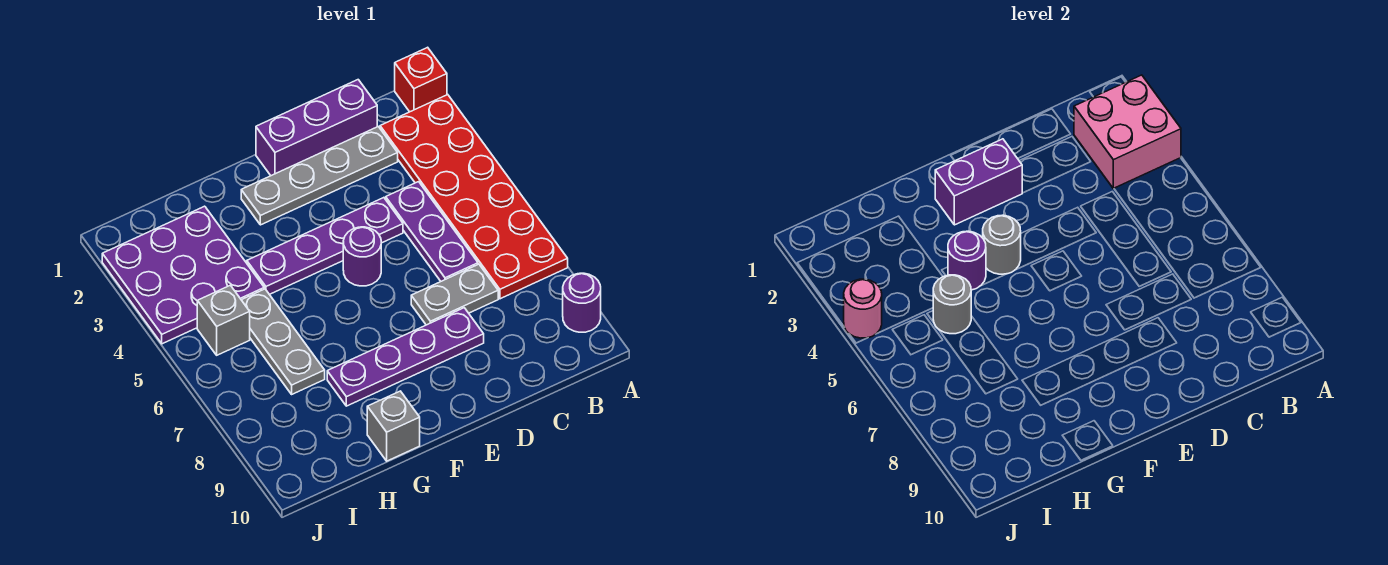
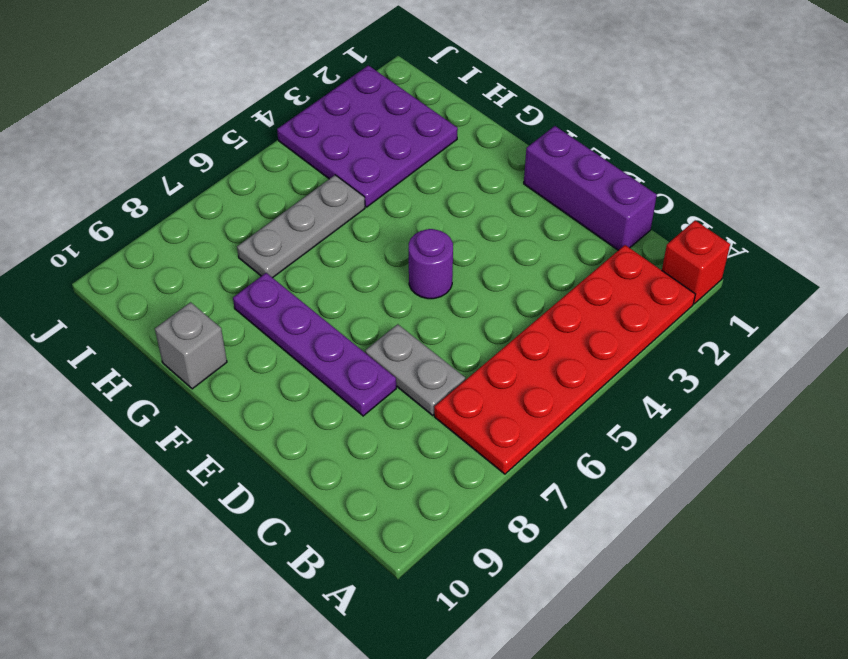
none -> purple 1x1 round brick [563,273,601,332]
none -> grey 1x4 plate [241,127,398,225]
none -> purple 1x3 plate [386,182,478,281]

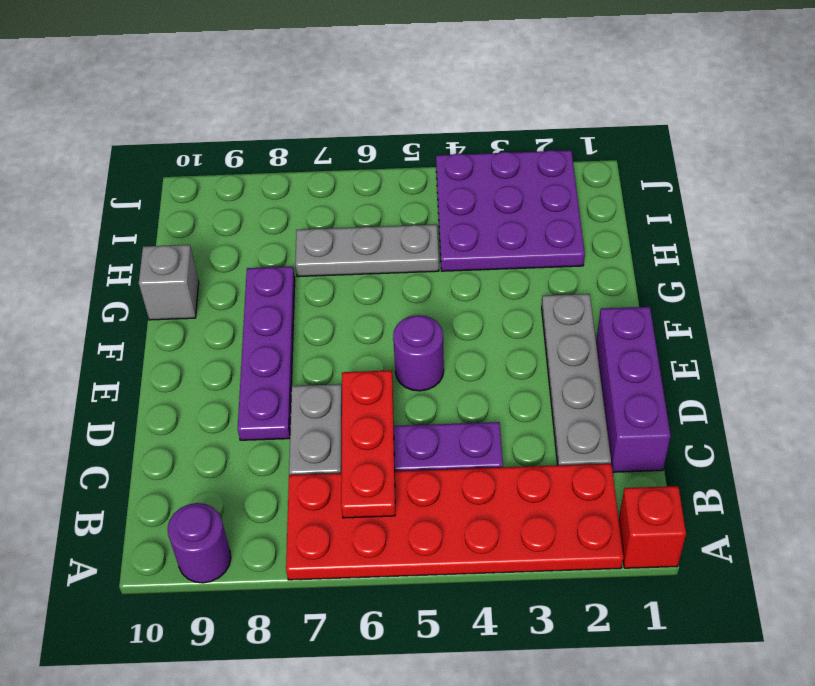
red 1x3 plate [341,370,395,518] -> none
none -> purple 1x4 plate [247,198,403,295]
none -> grey 1x1 brick [197,285,250,355]
none -> pink 2x2 brick [1074,75,1181,189]

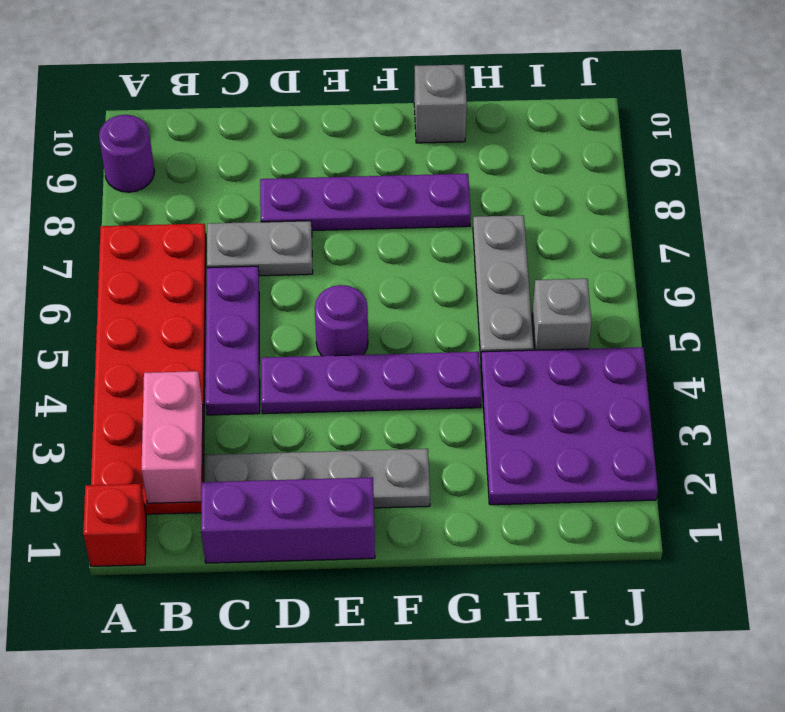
pink 1x2 brick [142,371,203,503] -> pink 2x2 brick [1074,75,1181,189]
none -> purple 1x2 brick [935,139,1022,225]
none -> grey 1x1 round brick [983,215,1021,274]
none -> purple 1x1 round brick [948,231,986,290]

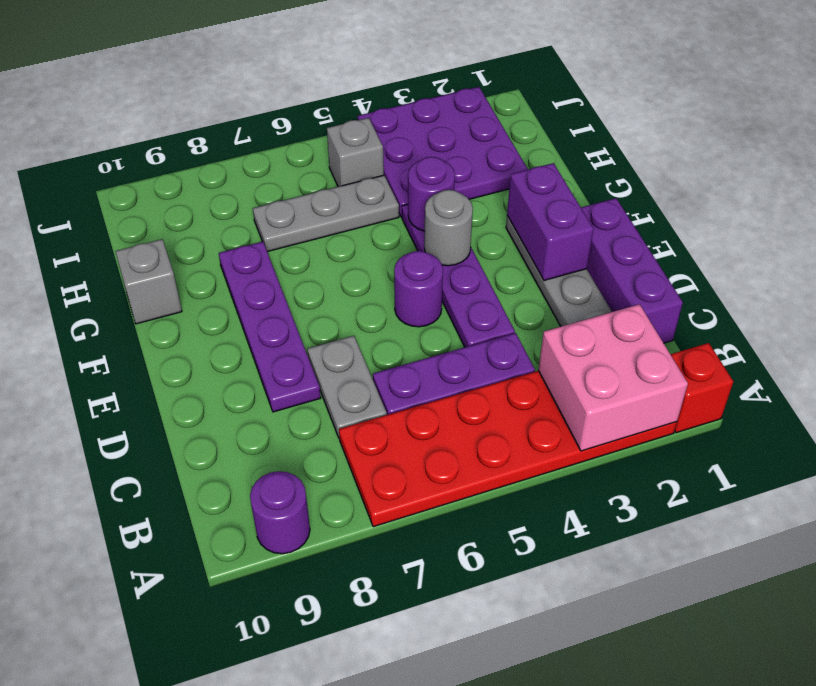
none -> grey 1x1 round brick [933,275,971,334]
none -> pink 1x1 round brick [844,279,882,338]

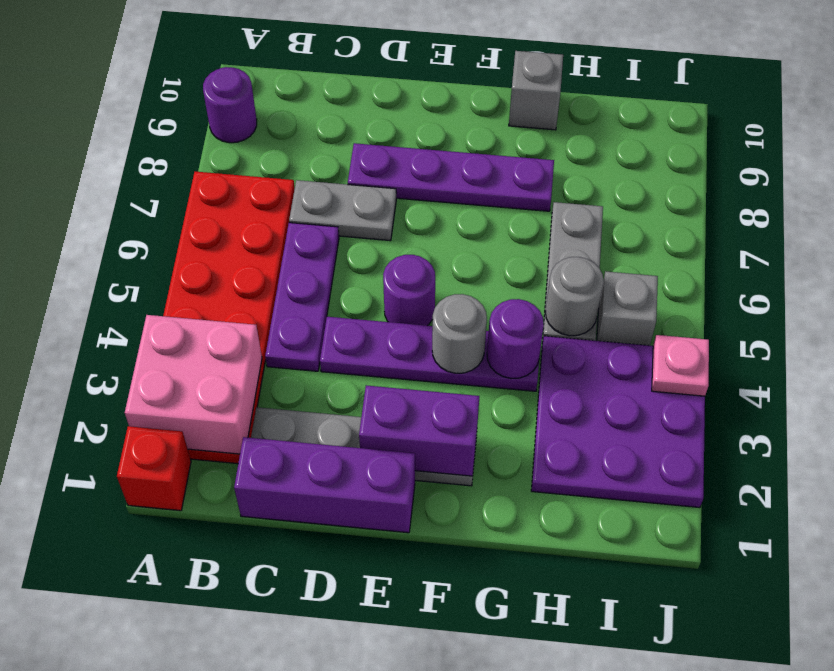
pink 1x1 plate [652,335,709,396] -> pink 1x1 round brick [844,279,882,338]

